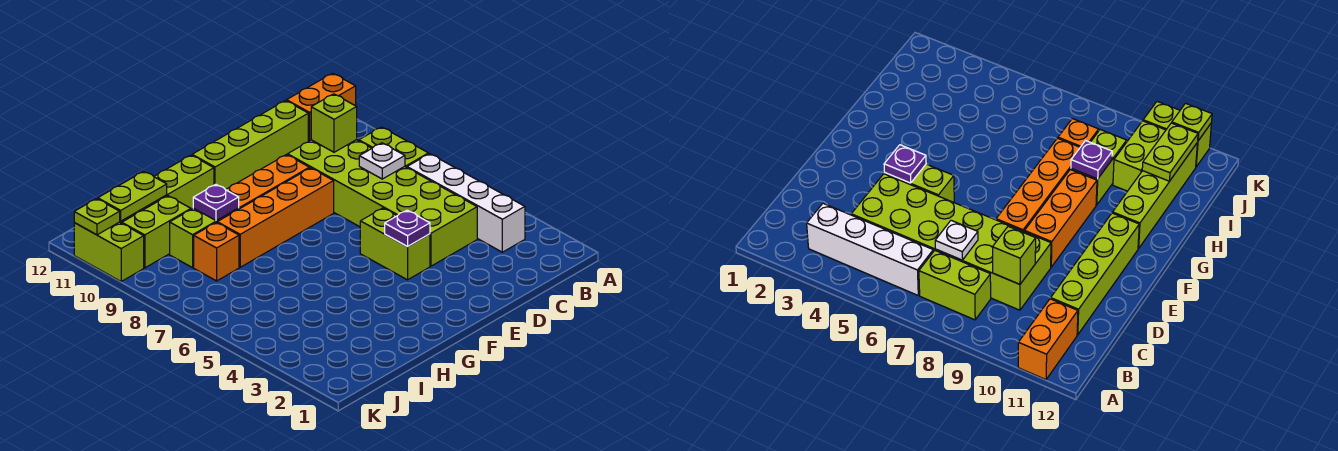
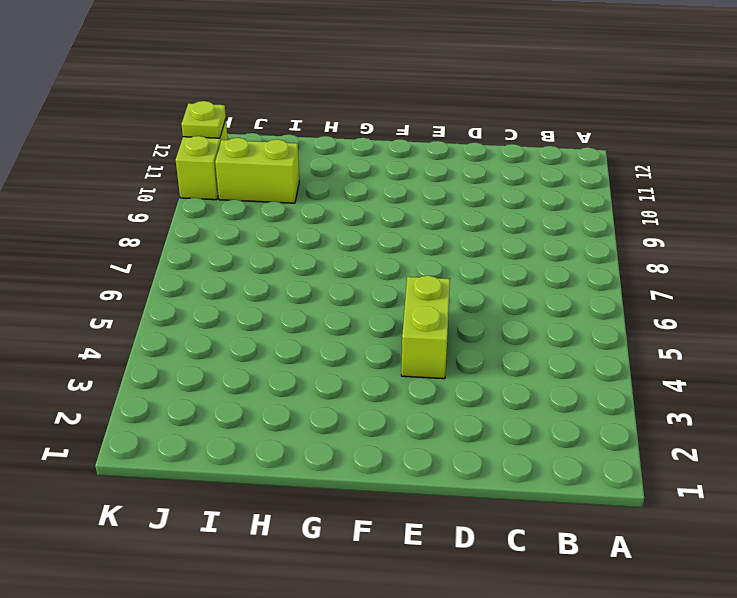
none -> orange 1x2 brick [287,73,356,142]
none -> white 1x4 brick [407,154,525,252]
none -> lime 1x2 brick [359,127,428,168]

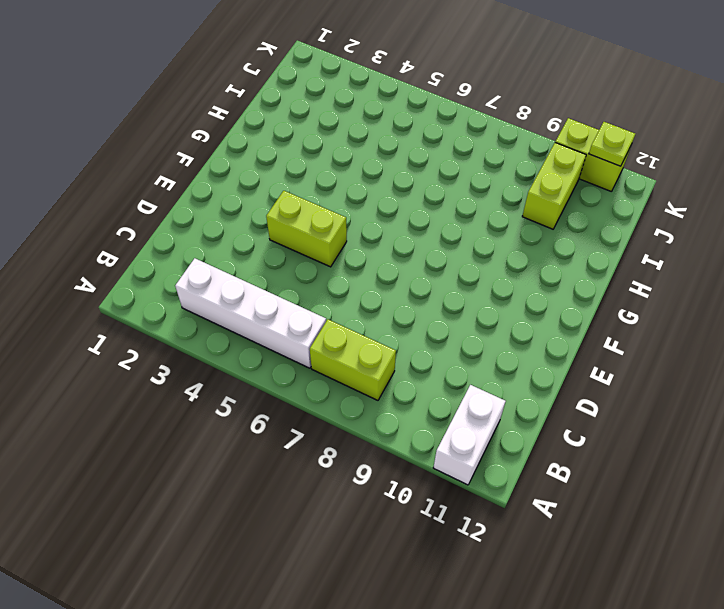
white 1x2 brick [433,385,506,485] -> orange 1x2 brick [287,73,356,142]
none -> lime 2x6 brick [288,140,477,266]
none -> lime 1x4 brick [192,101,308,190]
none -> orange 1x4 brick [217,168,334,267]

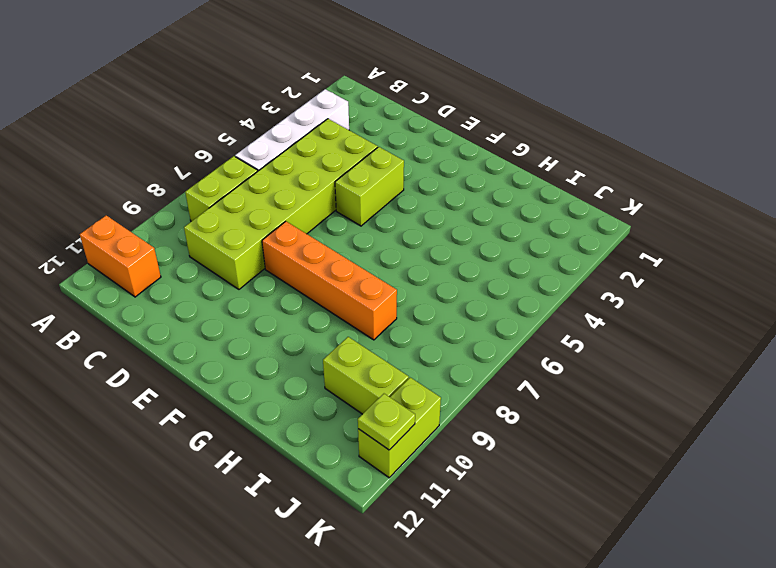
none -> lime 1x4 brick [192,101,308,190]
none -> orange 1x3 brick [226,155,309,209]
none -> lime 1x4 brick [120,155,214,223]

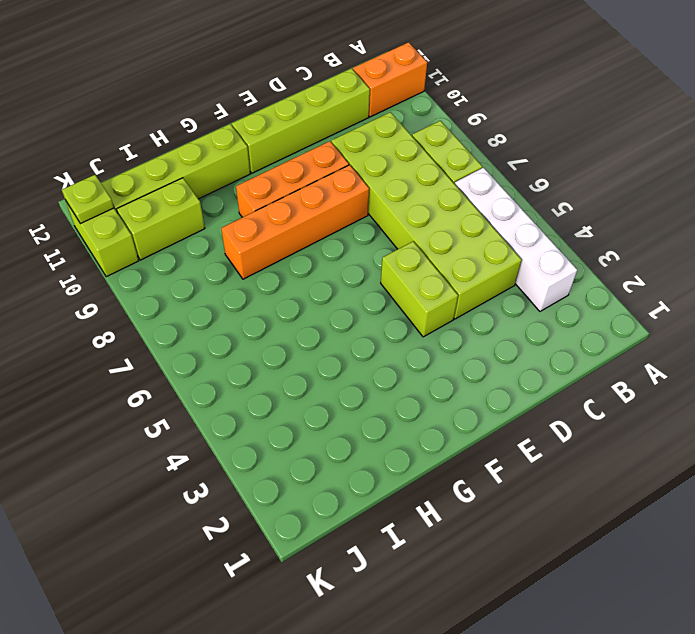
none -> lime 1x2 brick [170,208,239,268]
none -> orange 1x1 brick [194,223,239,281]
none -> white 1x1 plate [359,143,405,179]

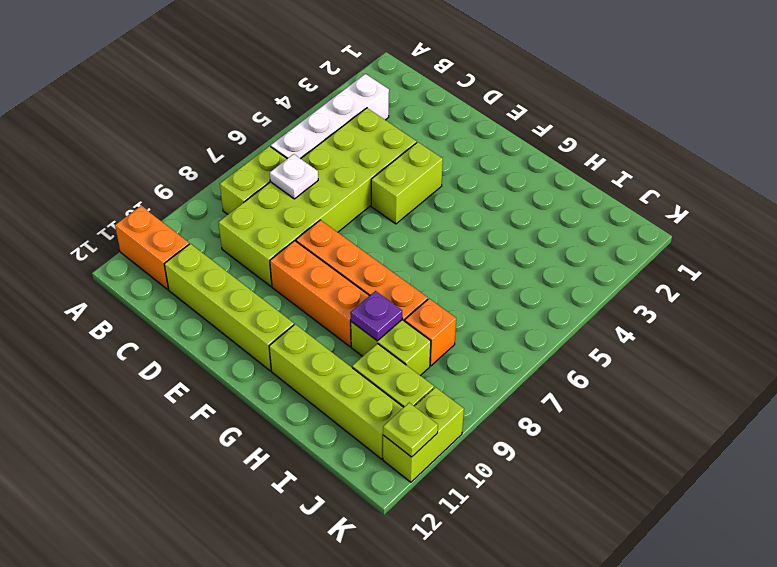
none -> lime 1x1 brick [311,94,357,152]
none -> purple 1x1 plate [385,210,430,247]
none -> lime 1x2 plate [98,171,167,221]

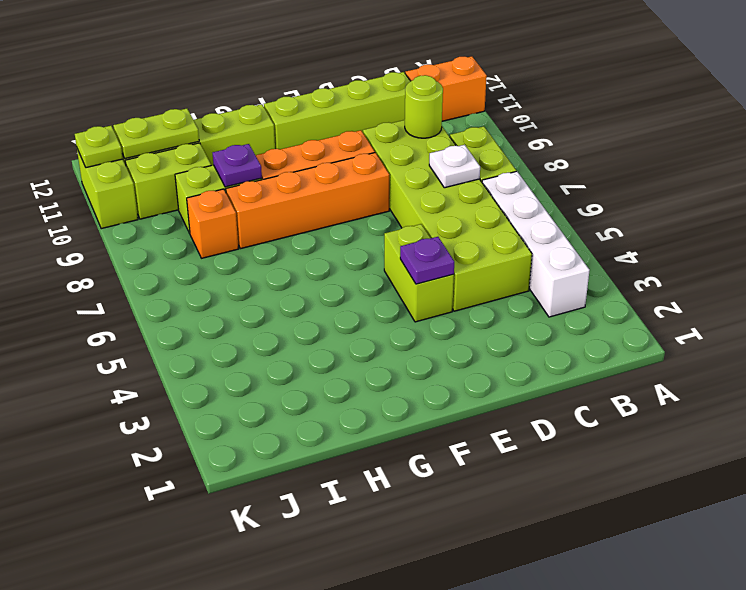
lime 1x1 round brick [405,75,443,138] -> lime 1x1 brick [311,94,357,152]

